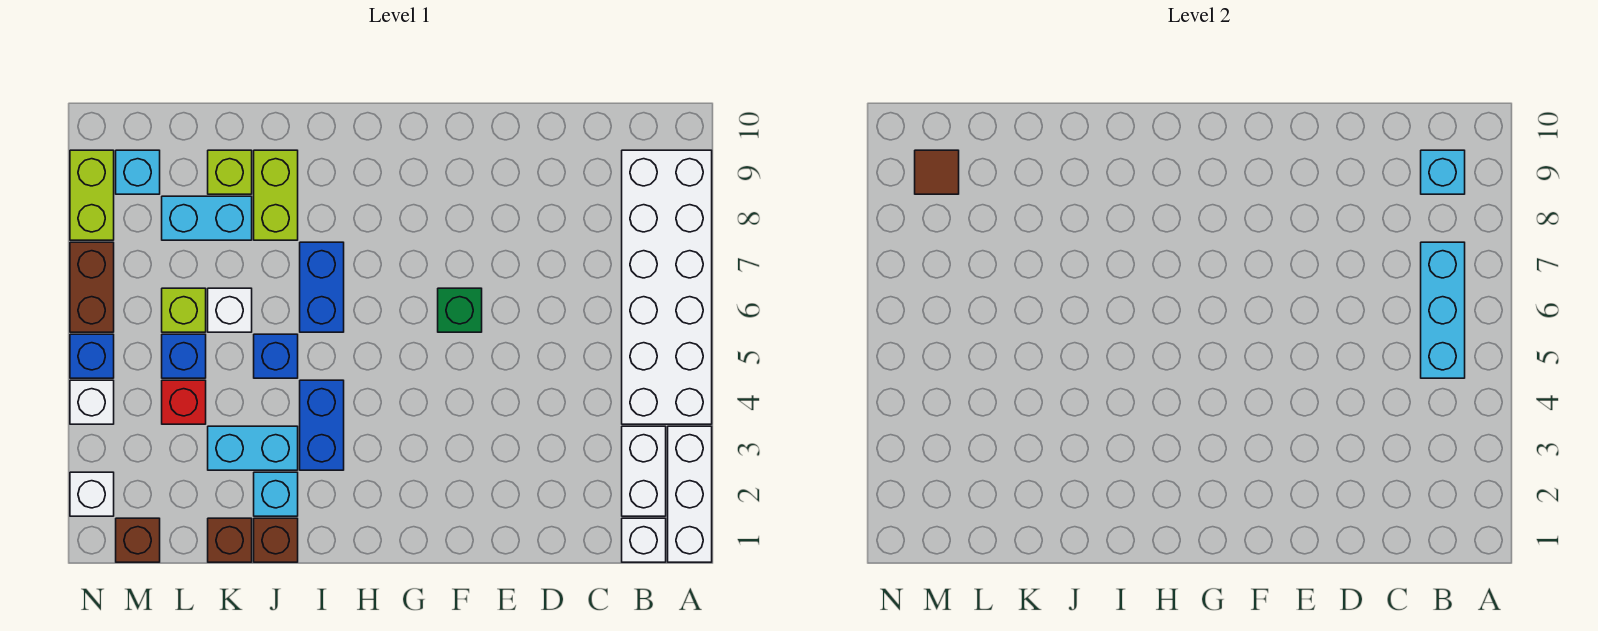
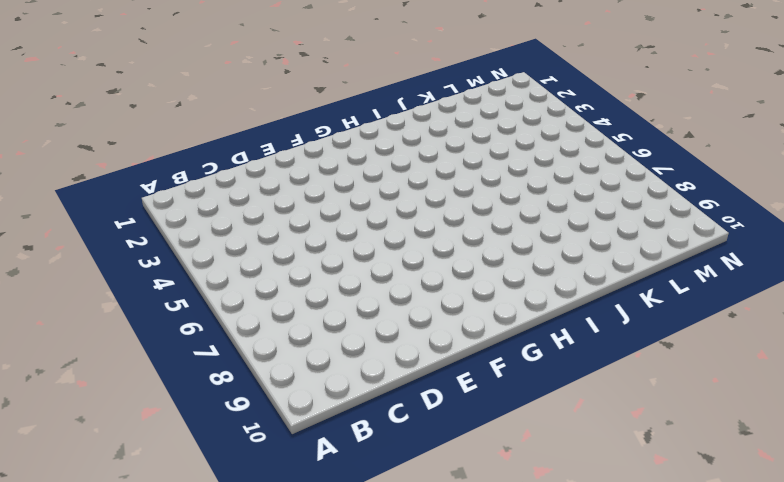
none -> white 1x3 brick [668,426,712,562]
none -> white 2x6 brick [622,150,712,424]
none -> white 1x1 brick [622,518,666,562]

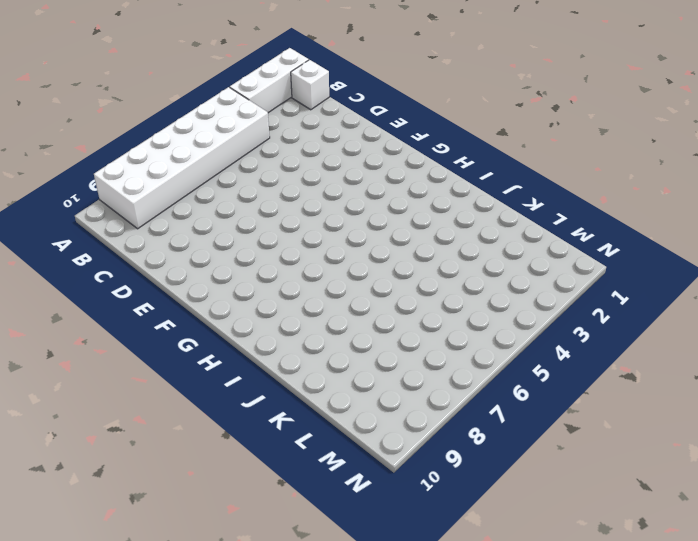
none -> white 1x2 brick [622,426,666,516]
none -> green 1x1 brick [438,288,482,332]
none -> blue 1x2 brick [300,380,344,470]

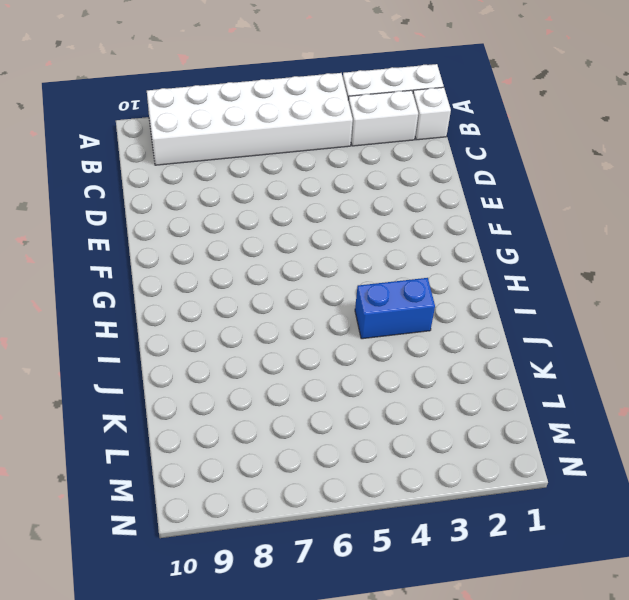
none -> green 1x1 brick [438,288,482,332]
none -> blue 1x2 brick [300,242,344,332]
none -> brown 1x1 brick [254,518,298,562]

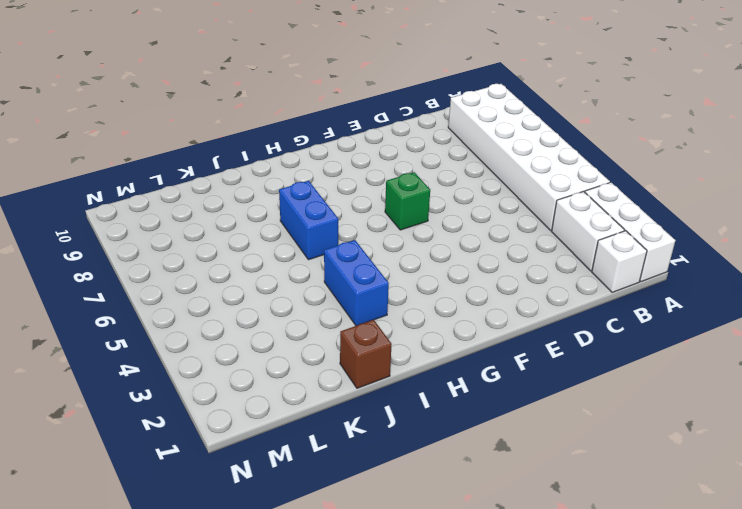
none -> cyan 1x1 brick [254,472,298,516]
none -> cyan 1x2 brick [208,426,298,470]
none -> blue 1x1 brick [254,334,298,378]

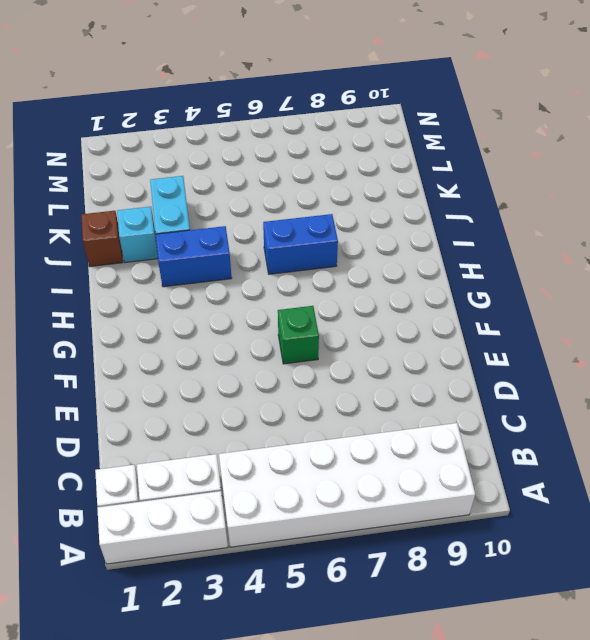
none -> blue 1x1 brick [254,334,298,378]
none -> lime 1x2 brick [254,150,298,240]
none -> brown 1x1 brick [208,518,252,562]

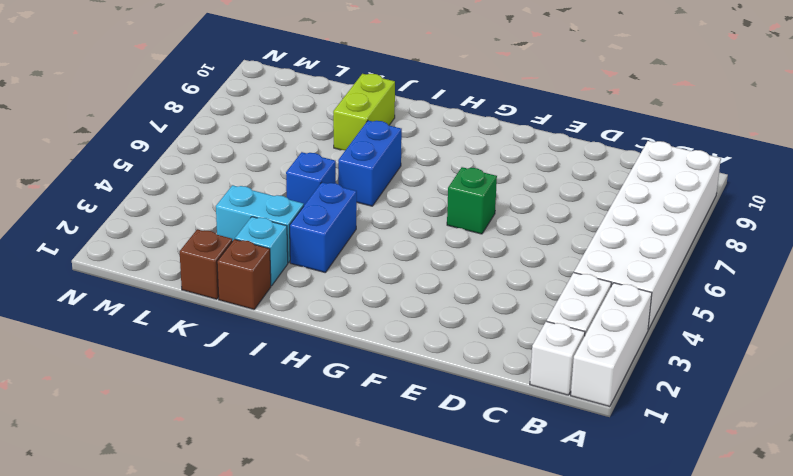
none -> white 1x1 brick [208,288,252,332]
none -> cyan 1x2 brick [162,196,252,240]
none -> lime 1x1 brick [208,150,252,194]

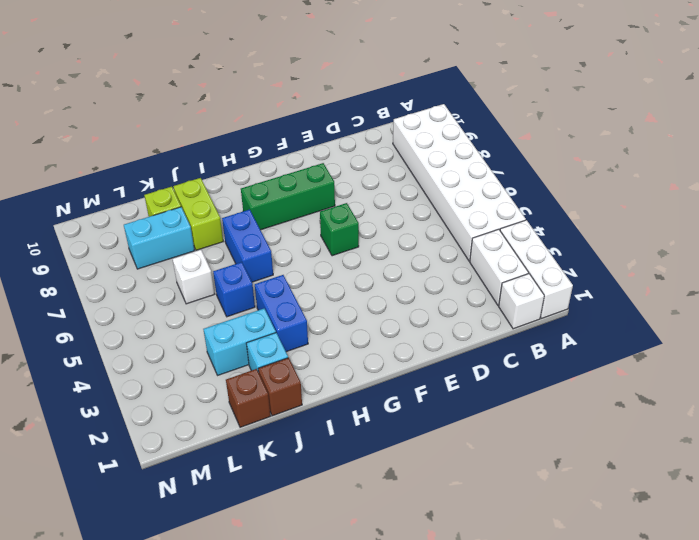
green 1x3 brick [241,163,335,230] -> none
none -> red 1x1 brick [162,380,206,424]
none -> blue 1x1 brick [162,334,206,378]
none -> lime 1x1 brick [162,288,206,332]

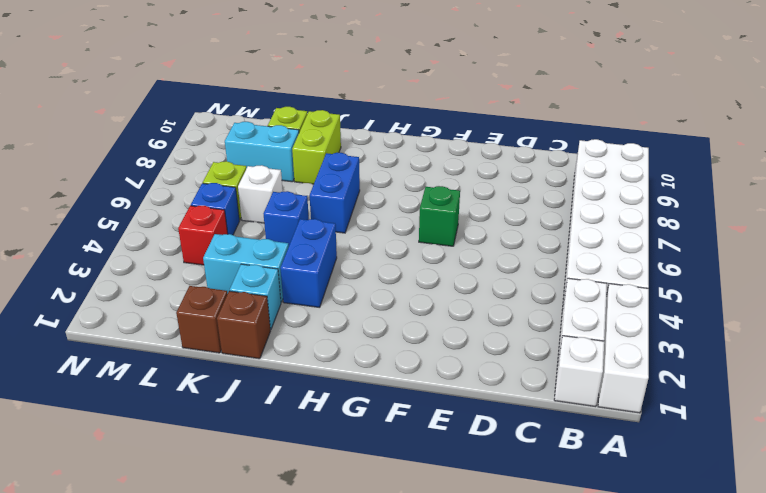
none -> brown 1x1 brick [116,518,160,562]
none -> cyan 1x1 brick [116,150,160,194]
none -> white 1x1 brick [70,472,114,516]

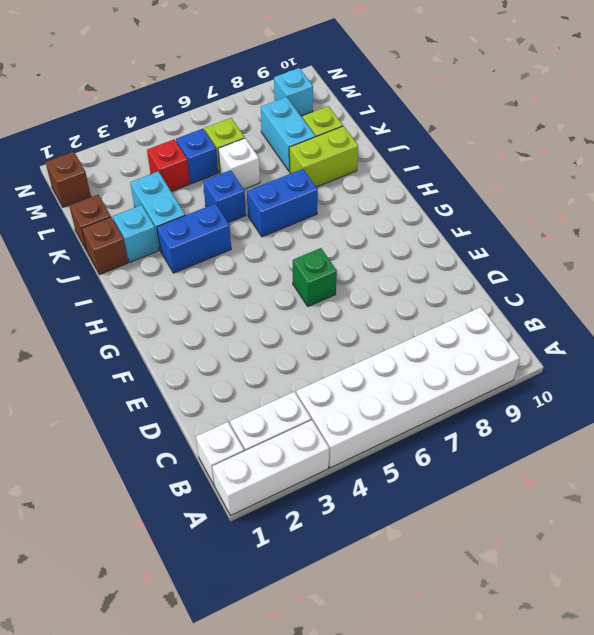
none -> white 1x1 brick [70,472,114,516]
none -> white 1x1 brick [70,380,114,424]
none -> blue 1x1 brick [70,334,114,378]

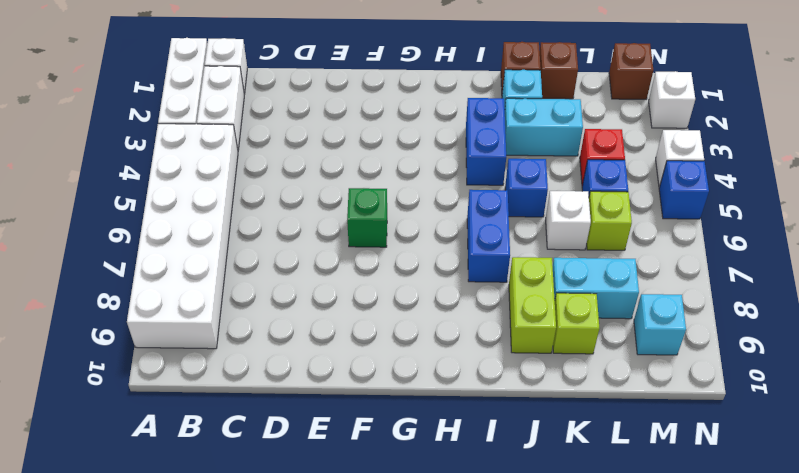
none -> brown 1x2 brick [70,242,114,332]
none -> lime 1x2 brick [70,150,114,240]
none -> cyan 1x3 brick [1421,242,1465,378]

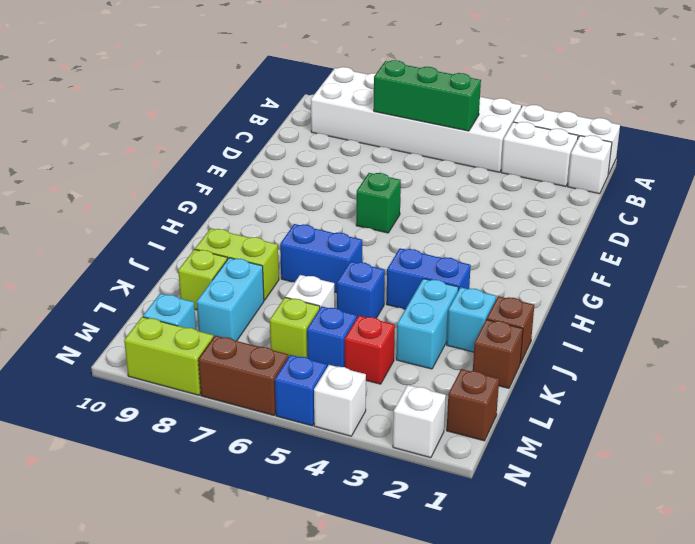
green 1x3 brick [374,60,481,131] -> cyan 1x3 brick [1421,242,1465,378]
none -> cyan 1x1 brick [1421,150,1465,194]
none -> brown 1x1 tile [915,150,959,194]

